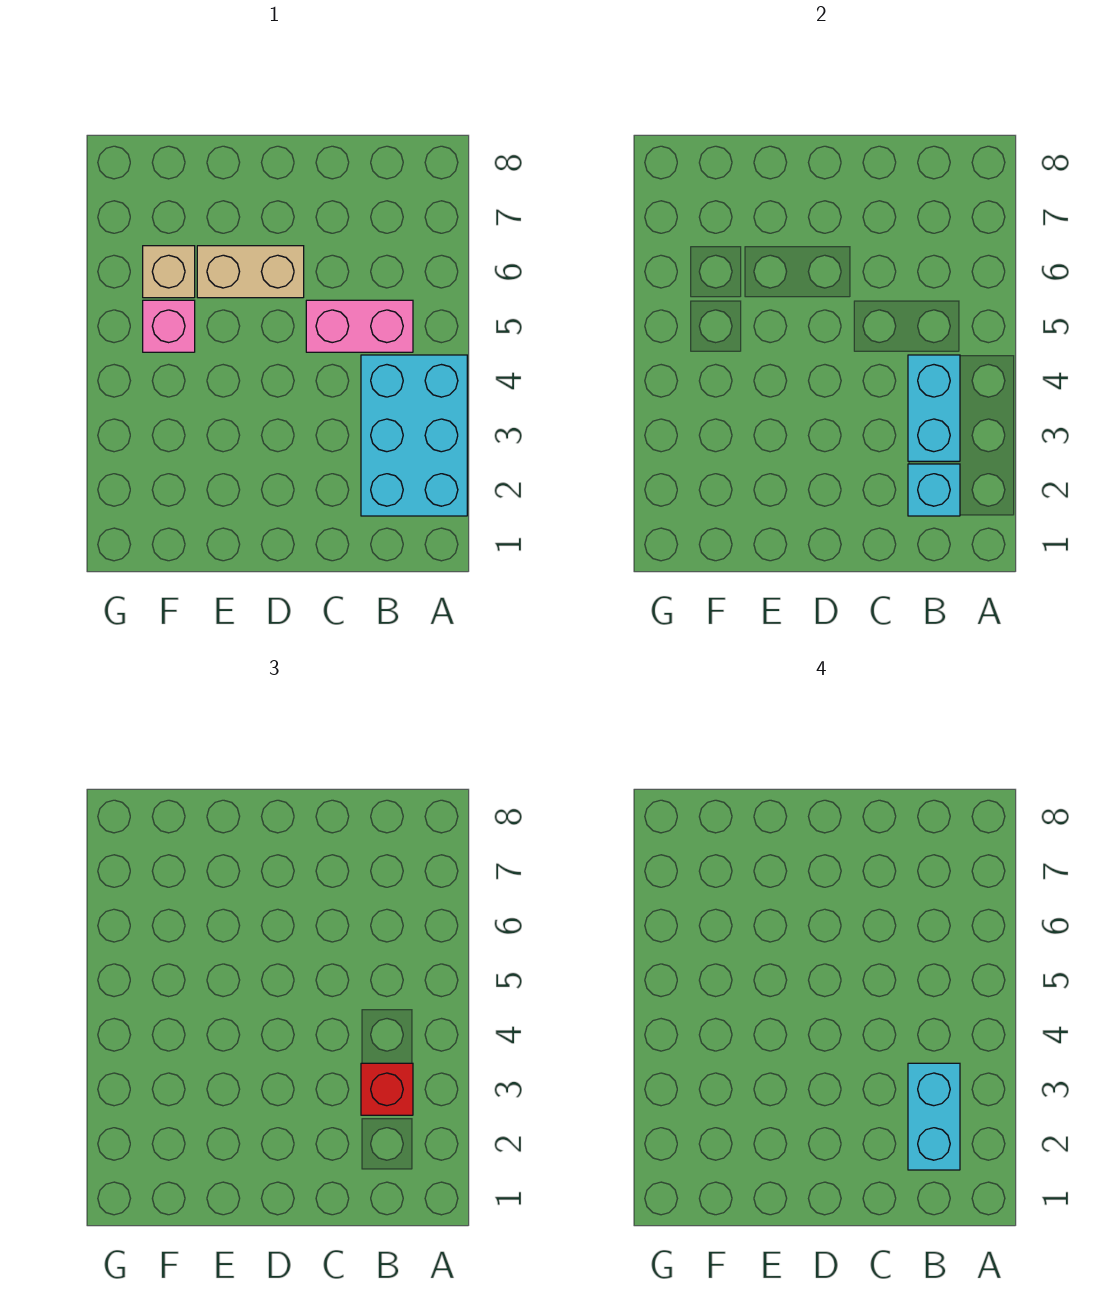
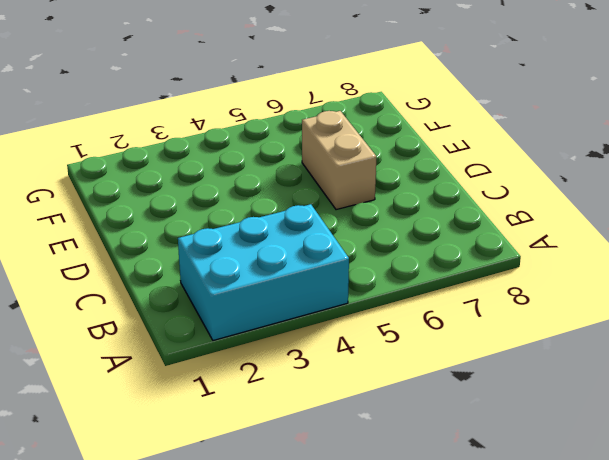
none -> pink 1x2 brick [306,300,413,352]
none -> pink 1x1 brick [143,300,195,352]

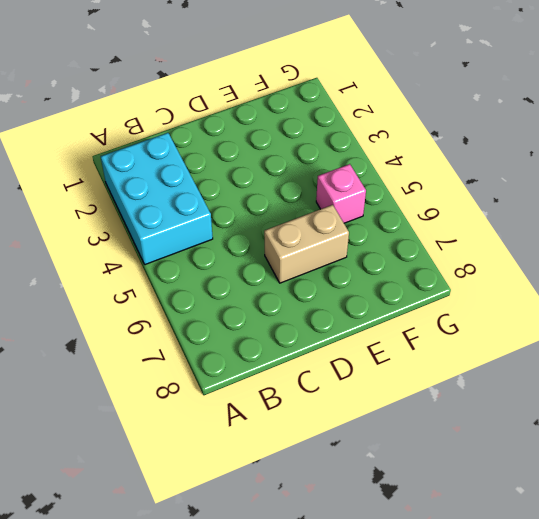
none -> pink 1x2 brick [306,300,413,352]
none -> tan 1x1 brick [143,246,195,298]

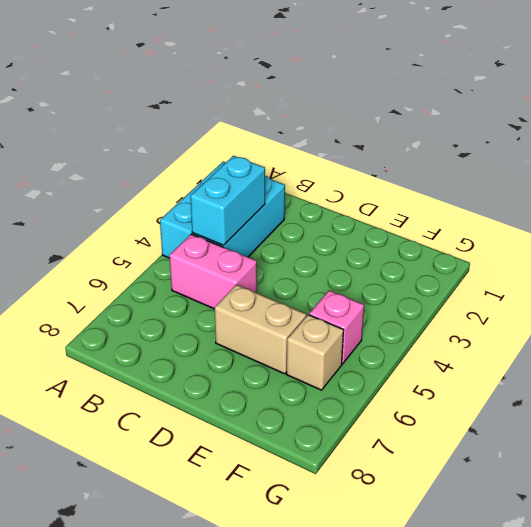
none -> cyan 1x1 brick [908,464,960,516]
none -> red 1x1 brick [361,1063,413,1115]

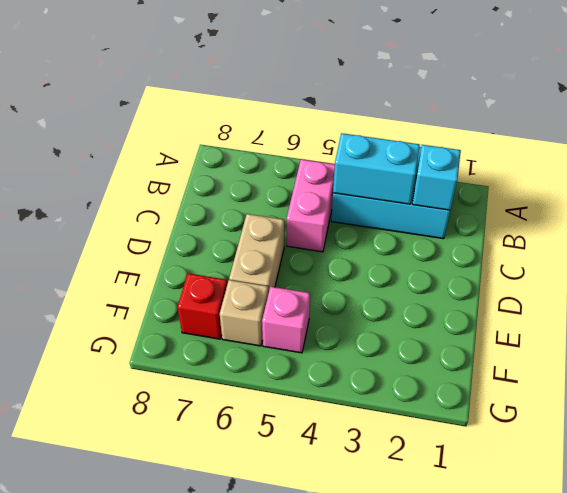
red 1x1 brick [178,273,227,339] -> red 1x1 brick moved to [361,1063,413,1115]
none -> cyan 1x2 brick [908,1063,960,1170]

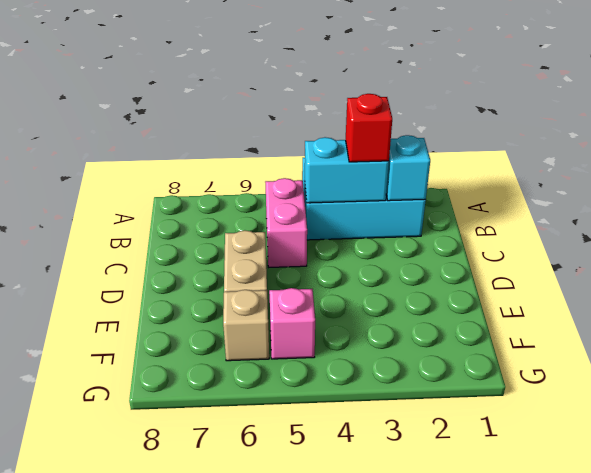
none -> cyan 1x2 brick [908,1063,960,1170]

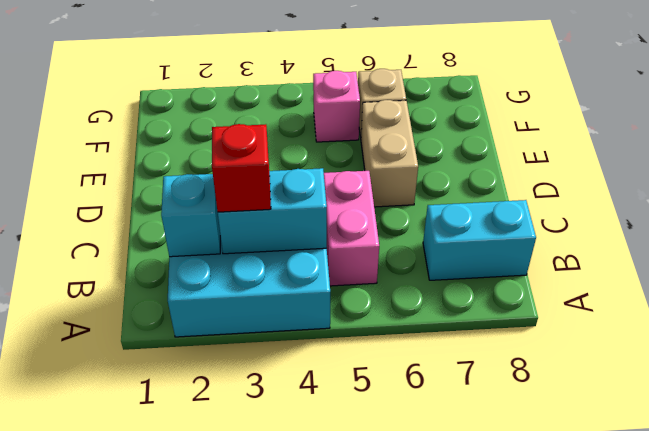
cyan 1x2 brick [423,200,536,280] -> cyan 1x2 brick moved to [908,1063,960,1170]

